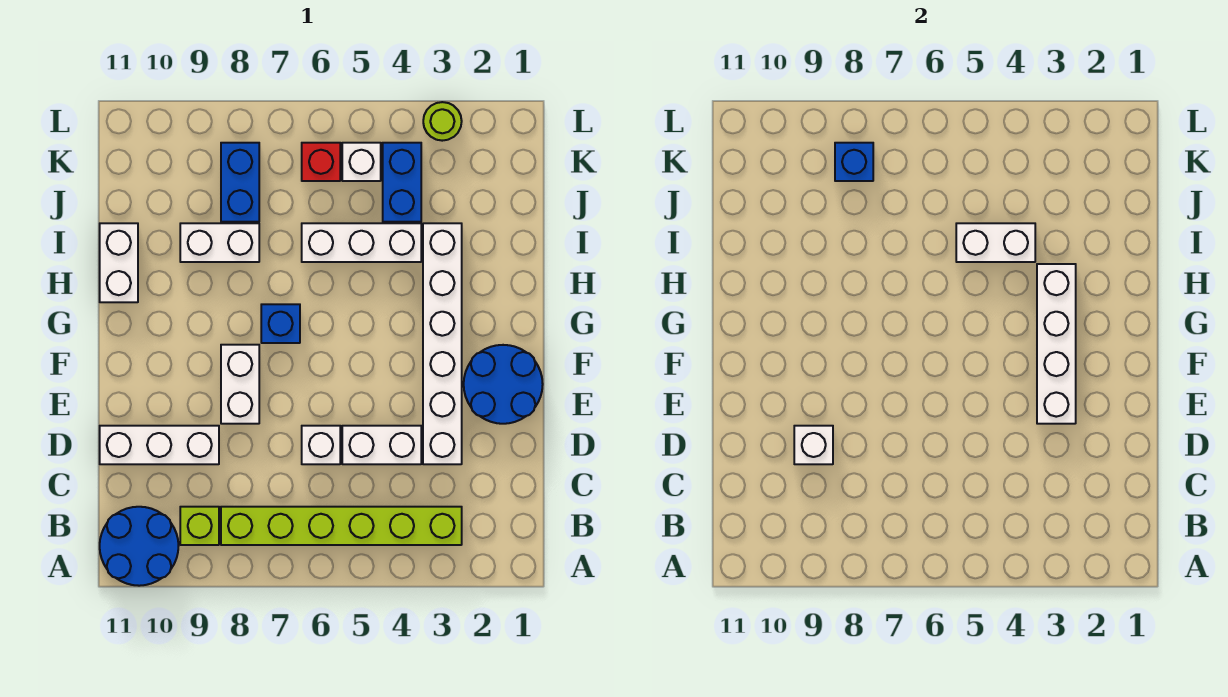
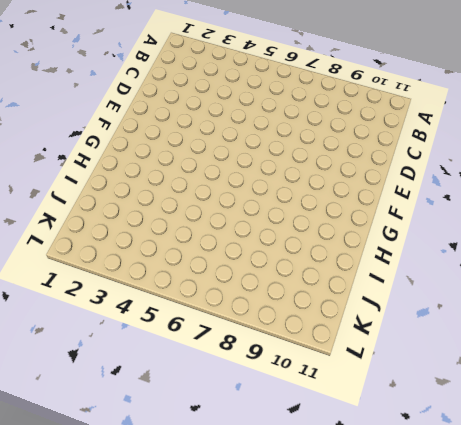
none -> blue 2x2 round brick [100,507,178,586]
none -> lime 1x6 brick [221,507,462,545]
none -> lime 1x1 brick [180,507,219,545]

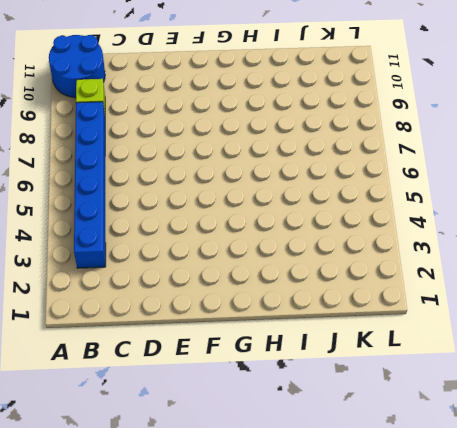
blue 1x6 brick [74,102,106,268] -> lime 1x6 brick [221,507,462,545]
none -> white 1x6 brick [423,223,462,464]
none -> white 1x2 brick [342,426,421,464]
none -> white 1x1 brick [302,426,340,464]

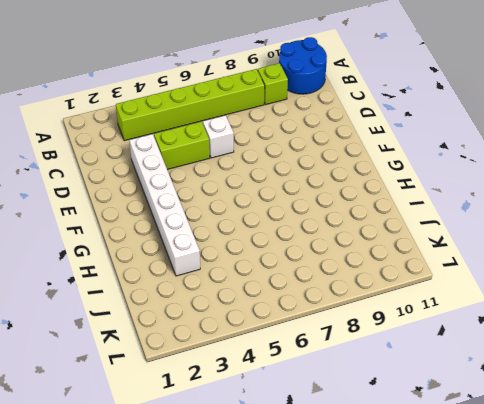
lime 1x2 brick [154,122,210,170] -> white 1x2 brick [342,426,421,464]
none -> white 1x3 brick [100,426,219,464]
none -> blue 2x2 round brick [464,345,543,424]
none -> white 1x2 brick [221,345,259,424]

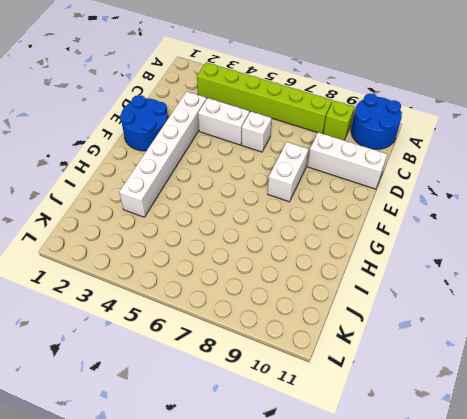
none -> blue 1x1 brick [261,304,300,343]
none -> white 1x2 brick [100,223,138,302]
none -> white 1x3 brick [302,223,421,262]

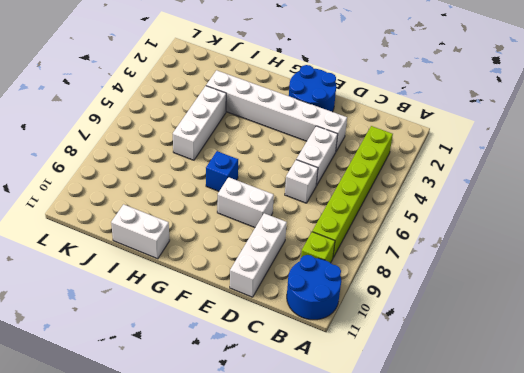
none -> white 1x2 brick [180,223,259,262]
none -> blue 1x2 brick [383,143,421,222]
none -> blue 1x2 brick [221,143,259,222]

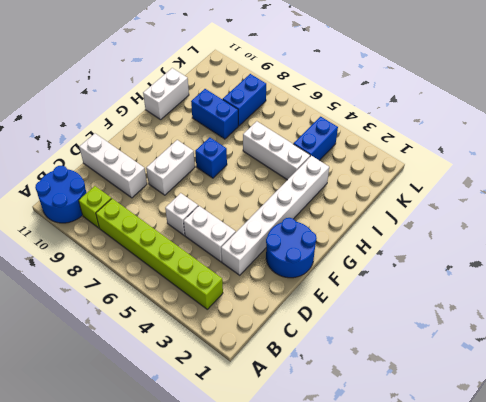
blue 1x2 brick [191,89,238,139] -> white 1x2 brick [180,223,259,262]
none -> white 1x1 brick [342,143,381,181]
none -> red 1x1 brick [302,143,340,181]
none -> lime 1x1 round brick [423,102,462,141]

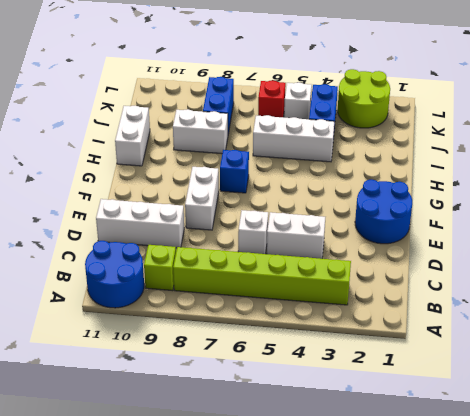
lime 2x2 round brick [338,69,390,128] -> lime 1x1 round brick [423,102,462,141]
none -> white 1x6 brick [423,223,462,464]
none -> white 1x1 brick [794,426,833,464]
none -> white 1x4 brick [1037,264,1076,424]

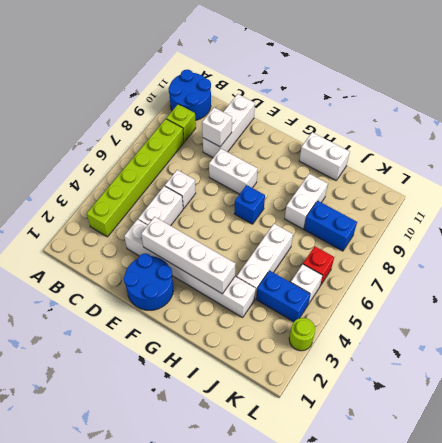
none -> white 1x2 brick [956,223,1035,262]
none -> blue 1x1 brick [835,143,873,181]

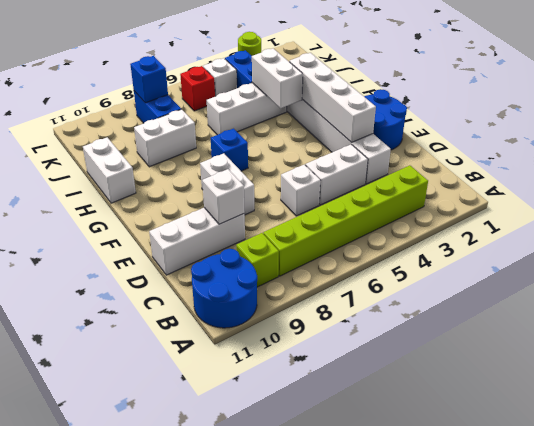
white 1x2 brick [252,48,303,108] -> white 1x2 brick turned to [956,223,1035,262]

